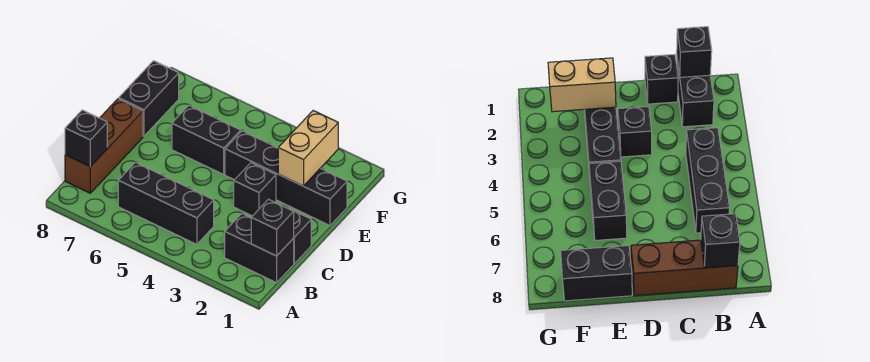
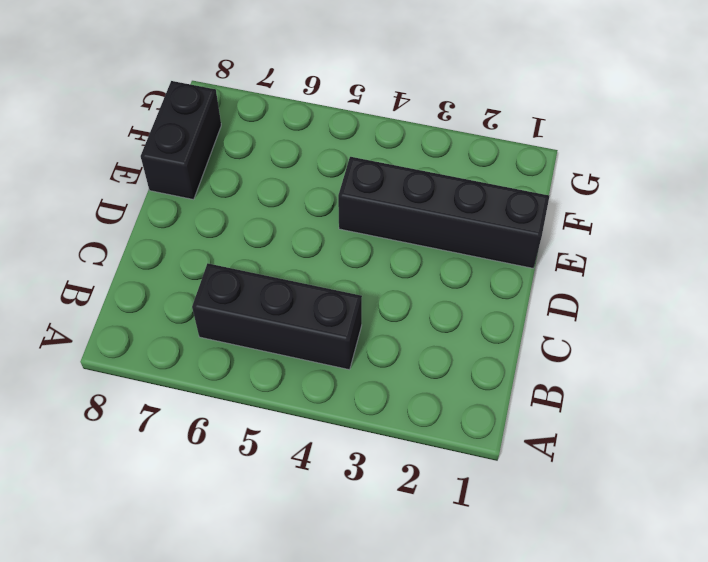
none -> black 1x2 brick [225,214,294,283]
none -> brown 1x3 brick [65,99,143,193]

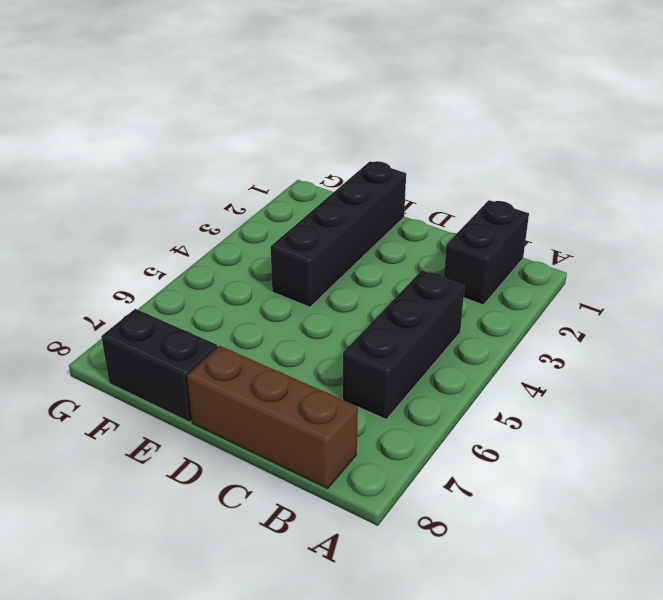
none -> black 1x1 brick [286,207,311,264]
none -> black 1x1 brick [234,163,276,216]

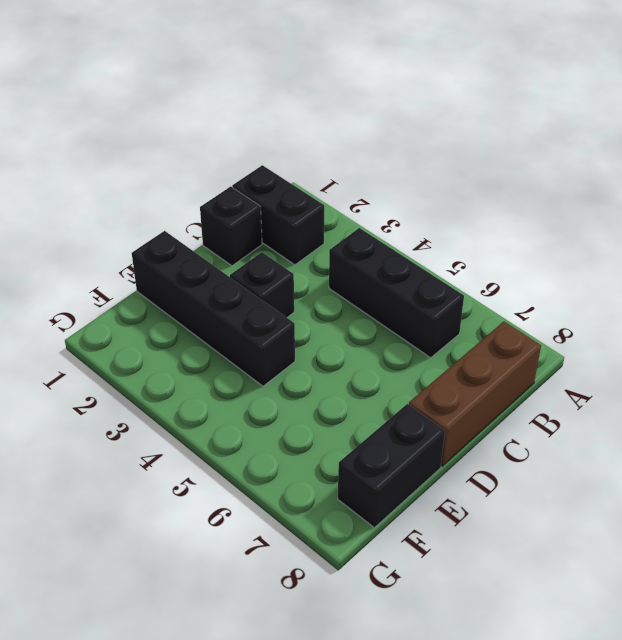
none -> black 1x2 brick [172,105,241,174]
none -> black 1x1 brick [251,199,294,256]

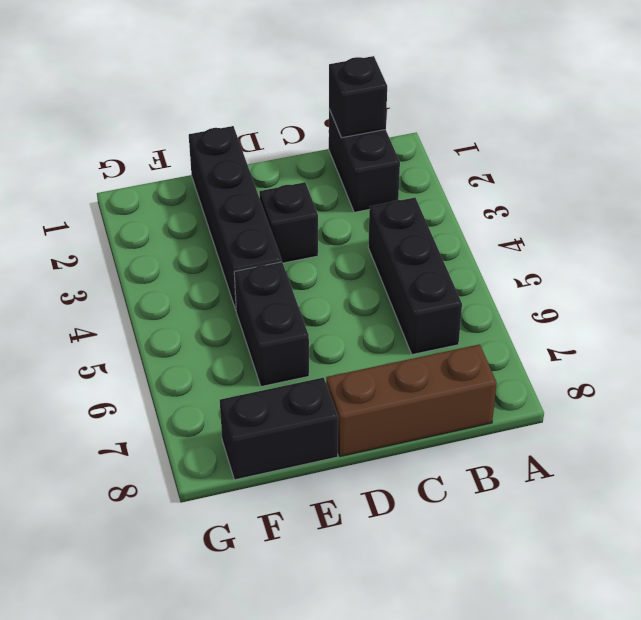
none -> black 1x1 brick [286,207,311,264]
none -> black 1x1 brick [65,110,107,167]

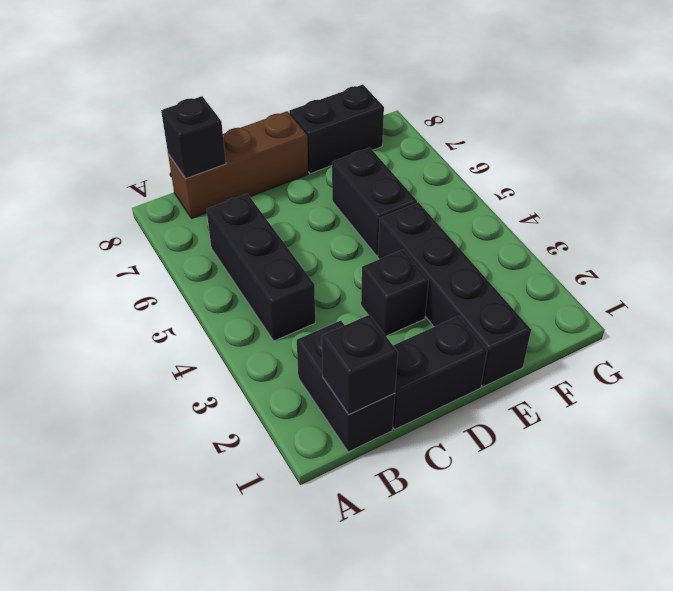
black 1x2 brick [393,316,487,429] -> black 1x1 brick [286,207,311,264]
none -> tan 1x2 brick [278,111,338,186]

